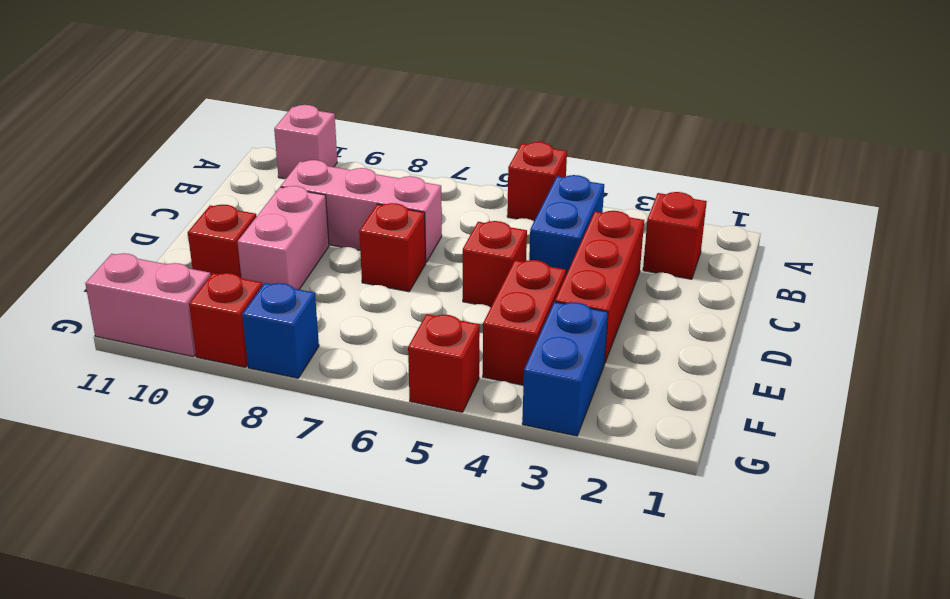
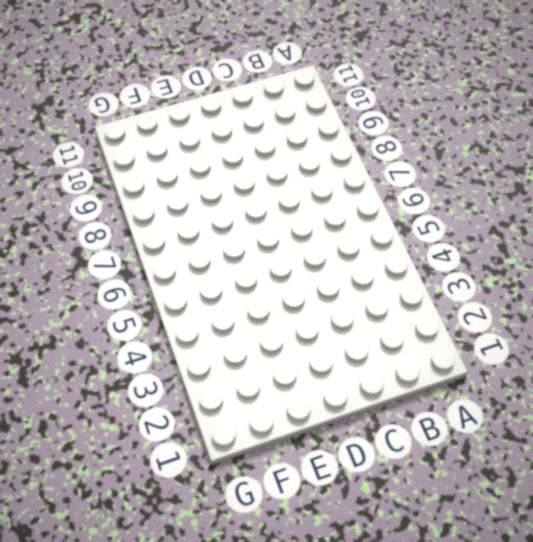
none -> red 1x1 brick [507,142,567,221]
none -> pink 1x1 brick [274,105,337,179]
none -> red 1x1 brick [643,192,707,279]

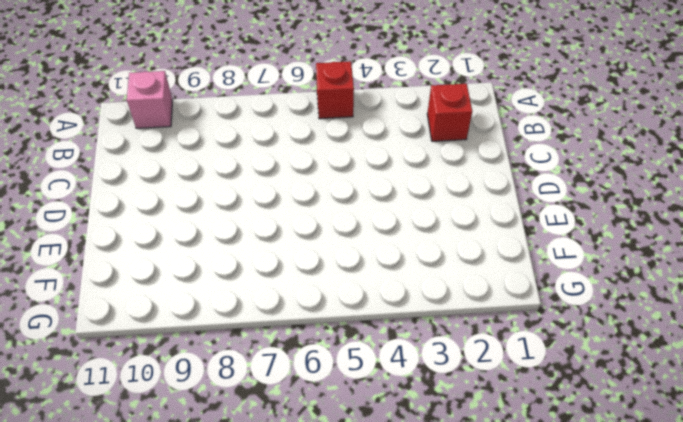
none -> blue 1x2 brick [529,175,604,275]
none -> red 1x3 brick [555,211,644,364]
none -> pink 1x3 brick [281,160,442,262]

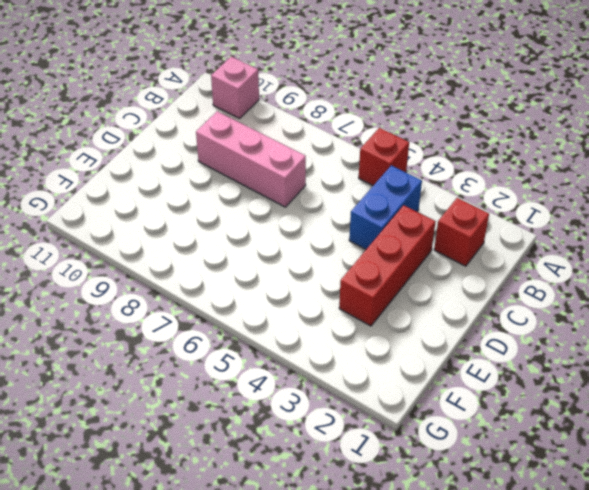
none -> red 1x1 brick [463,221,527,307]
none -> red 1x1 brick [359,203,426,292]
none -> pink 1x2 brick [237,186,329,289]

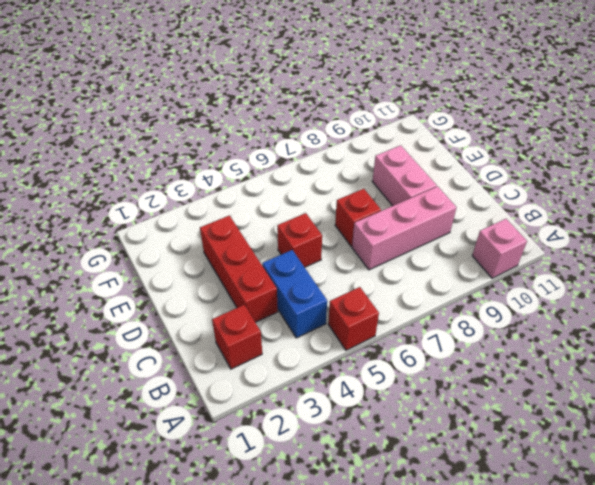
none -> red 1x2 brick [483,260,566,385]
none -> red 1x1 brick [188,204,257,278]
none -> blue 1x2 brick [522,302,608,436]

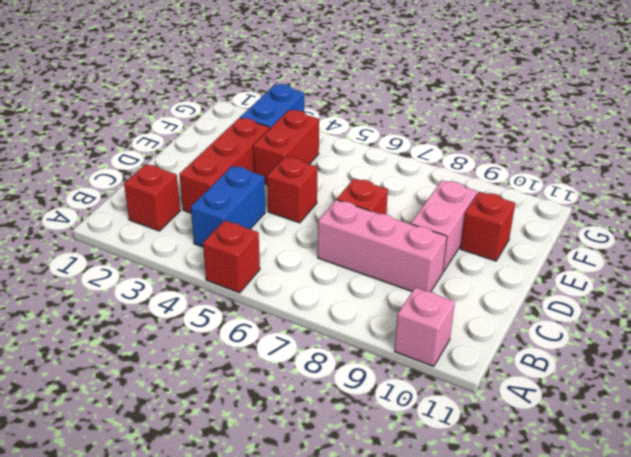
none -> red 1x1 brick [408,314,480,412]
none -> blue 1x1 brick [242,283,319,378]
none -> red 1x1 brick [189,273,262,367]

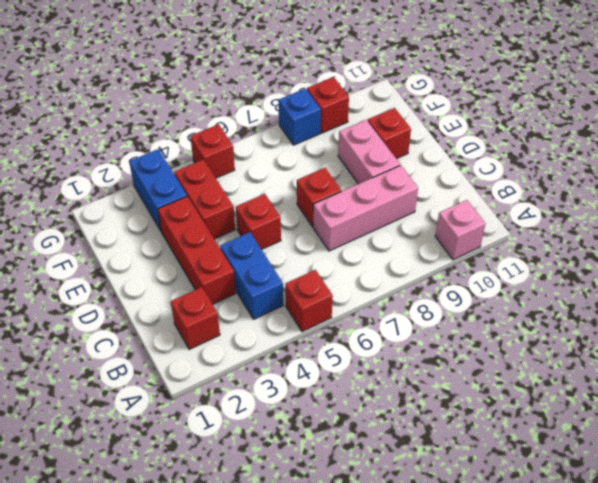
none -> pink 1x2 brick [85,253,211,357]

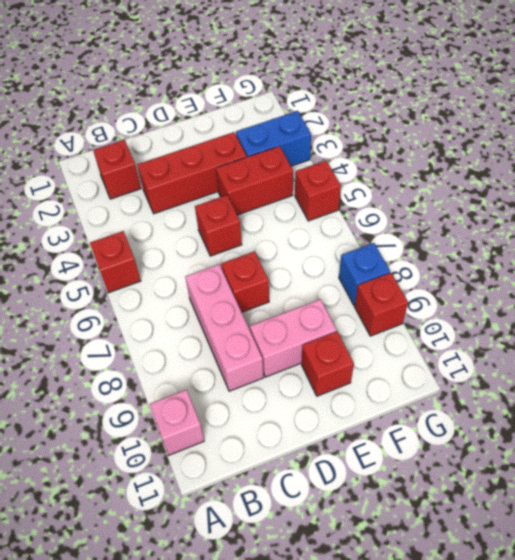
none -> blue 1x2 brick [529,175,604,275]
none -> pink 1x2 brick [85,253,211,357]

